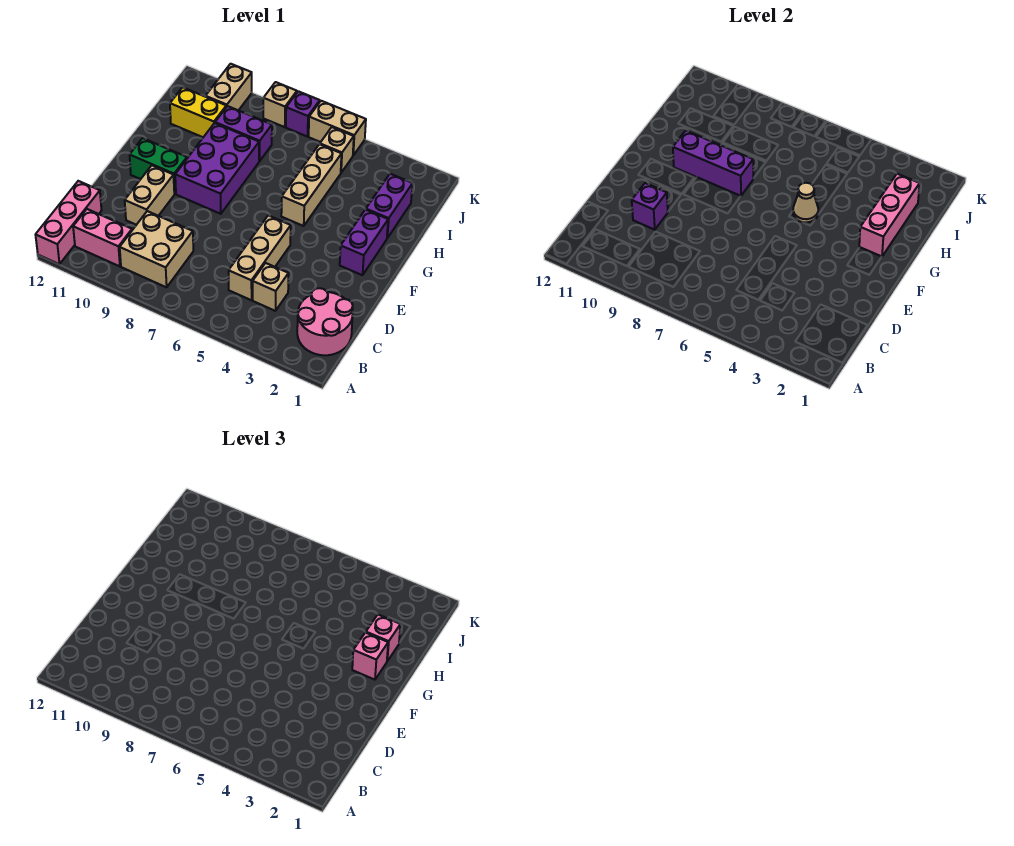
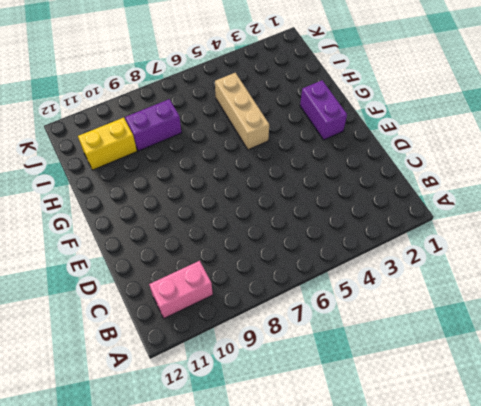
none -> pink 1x3 brick [36,181,102,264]
none -> pink 2x2 round brick [297,288,353,355]
none -> tan 2x2 brick [120,211,193,287]

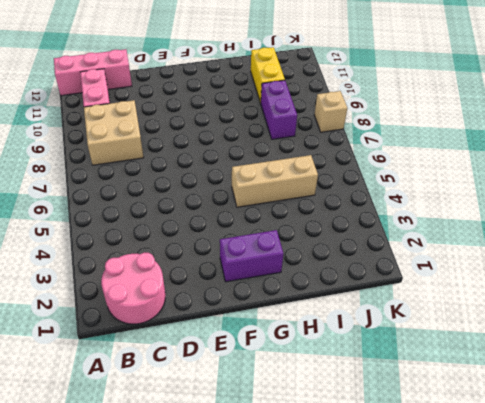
none -> tan 1x1 brick [253,263,288,311]
none -> tan 1x3 brick [229,215,291,300]
none -> tan 1x2 brick [125,165,174,225]

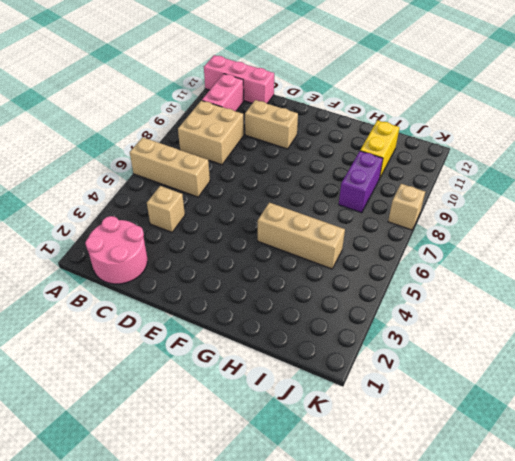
tan 1x3 brick [130,137,210,197] -> tan 1x3 brick moved to [229,215,291,300]
none -> purple 1x2 brick [340,210,388,275]
none -> purple 2x3 brick [175,123,259,214]
none -> green 1x2 brick [130,138,187,194]

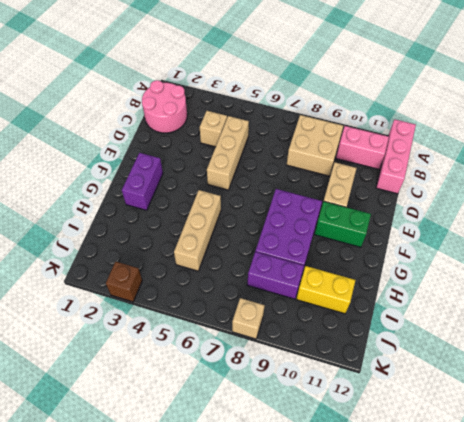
brown 1x1 brick [106,262,142,302] -> none
none -> purple 1x2 brick [366,174,413,238]
none -> tan 1x1 brick [320,127,354,172]
none -> tan 1x2 brick [206,64,252,110]

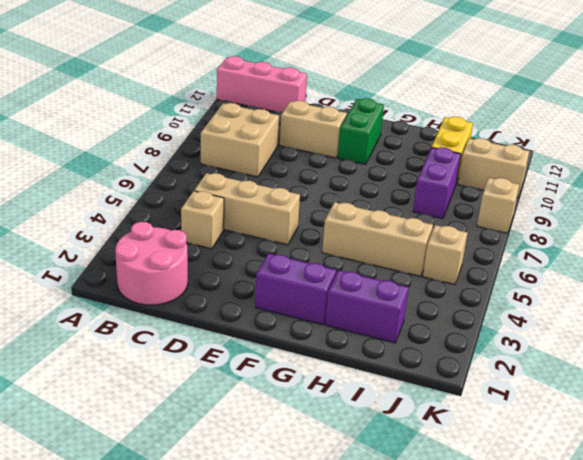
none -> pink 1x2 brick [73,209,132,266]
none -> purple 2x3 brick [175,123,259,214]
none -> tan 1x2 brick [309,101,366,155]

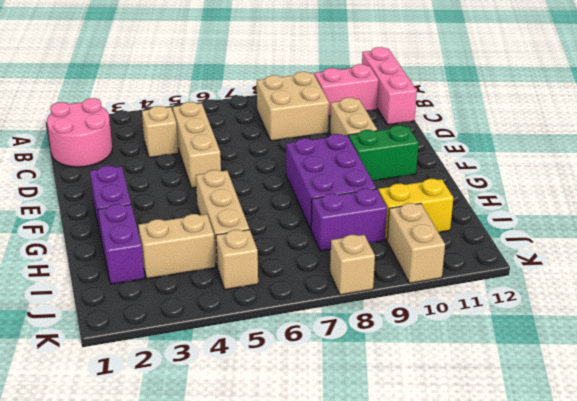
tan 1x2 brick [138,214,215,278] -> tan 1x2 brick moved to [309,101,366,155]
none -> purple 1x1 brick [286,91,320,136]
none -> purple 1x1 brick [632,183,668,230]
none -> pink 1x3 brick [859,174,920,257]

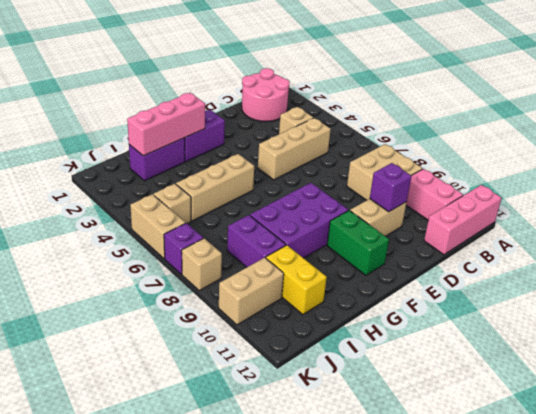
none -> tan 1x1 cone [793,183,818,223]
none -> purple 1x3 brick [673,131,753,196]
none -> pink 1x1 brick [352,633,388,680]

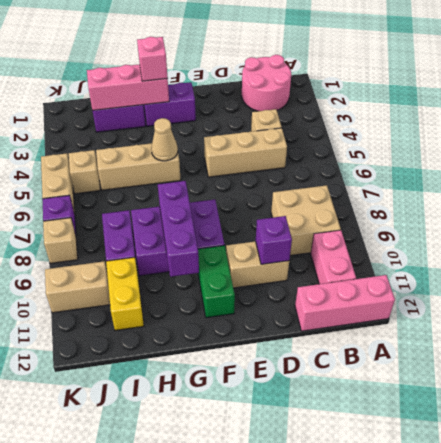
none -> pink 1x1 brick [366,615,400,661]

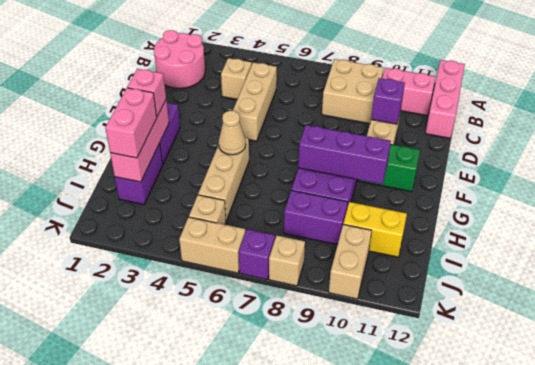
pink 1x2 brick [105,88,157,158] -> pink 1x1 brick [366,615,400,661]

